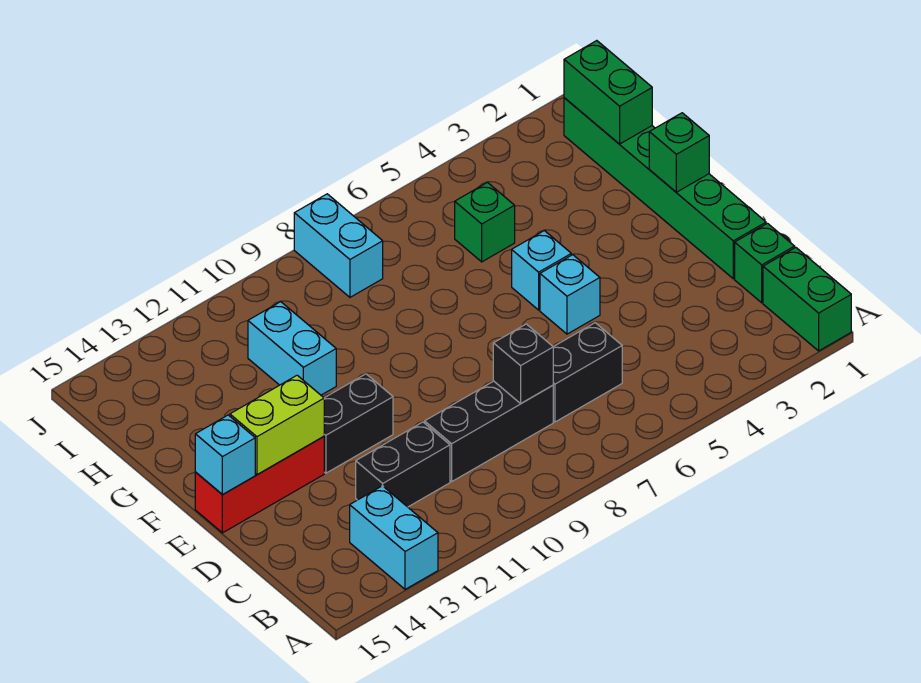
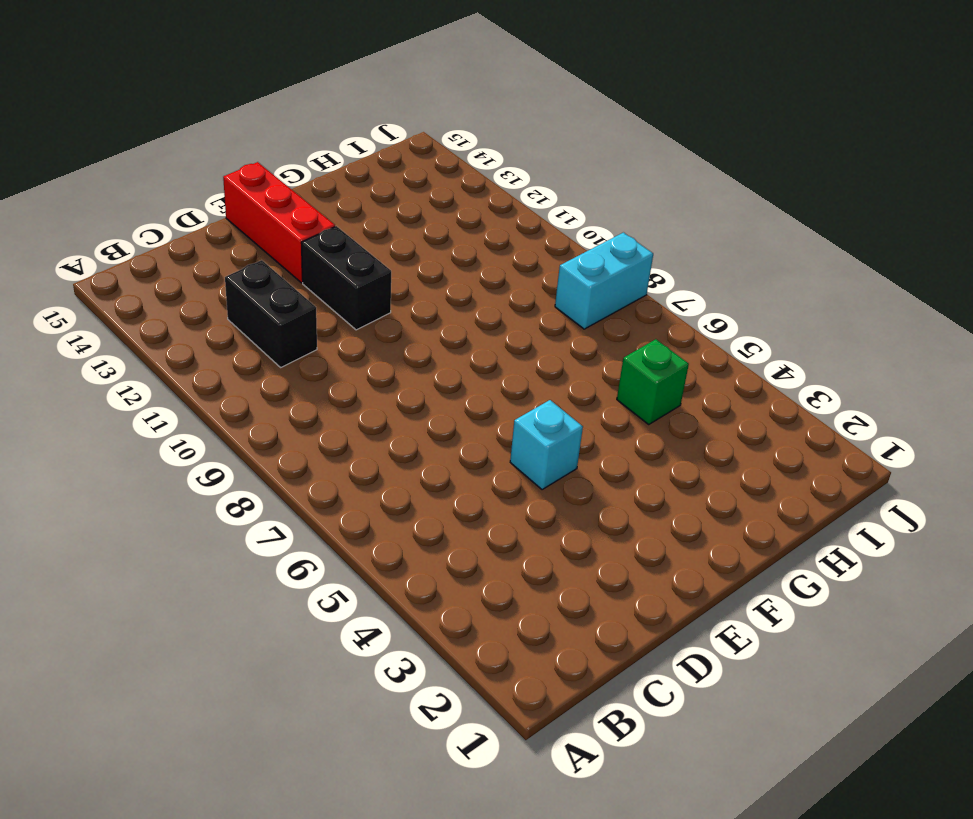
none -> green 1x2 brick [763,248,851,351]
none -> cyan 1x2 brick [350,486,438,589]
none -> green 1x1 brick [735,223,795,303]

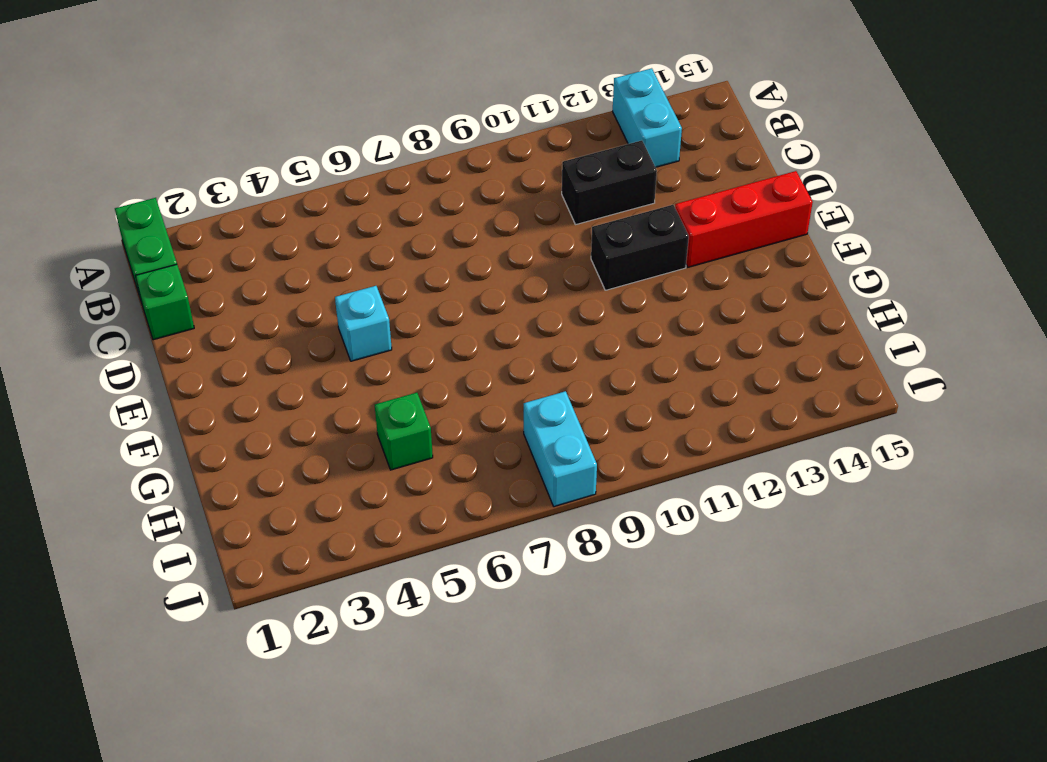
none -> black 1x2 brick [553,323,622,422]
none -> black 1x3 brick [425,381,553,481]
none -> green 1x6 brick [564,98,766,279]

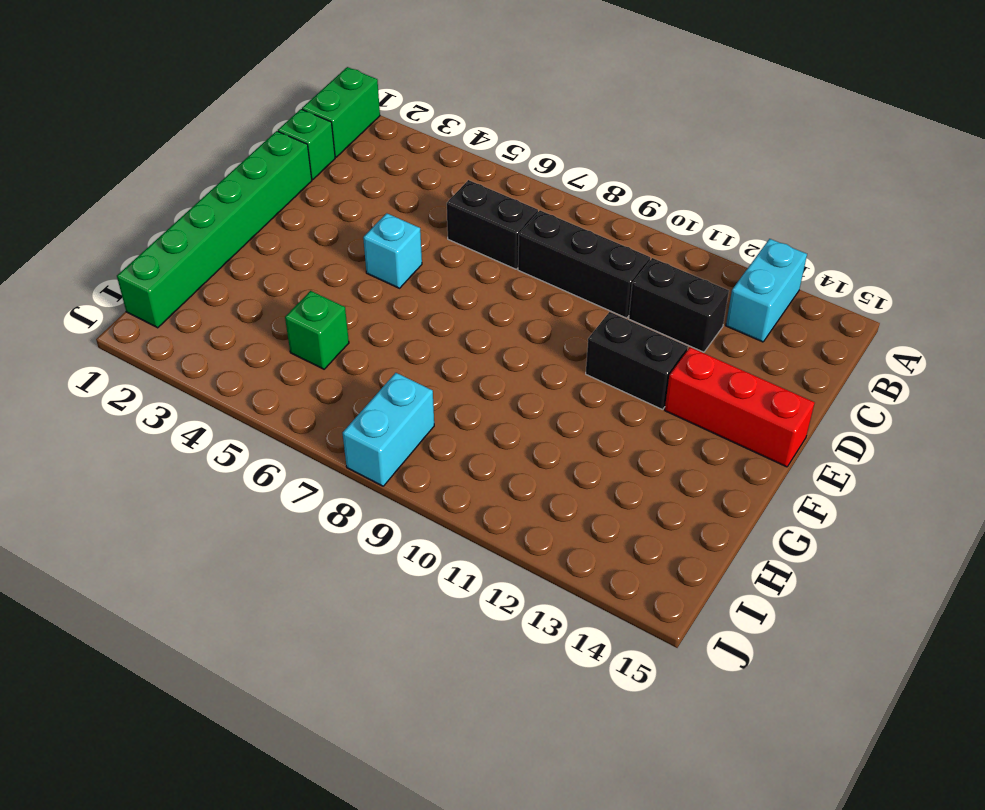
none -> cyan 1x1 brick [512,231,571,310]
none -> cyan 1x2 brick [248,302,336,395]
none -> black 1x1 brick [493,324,553,403]

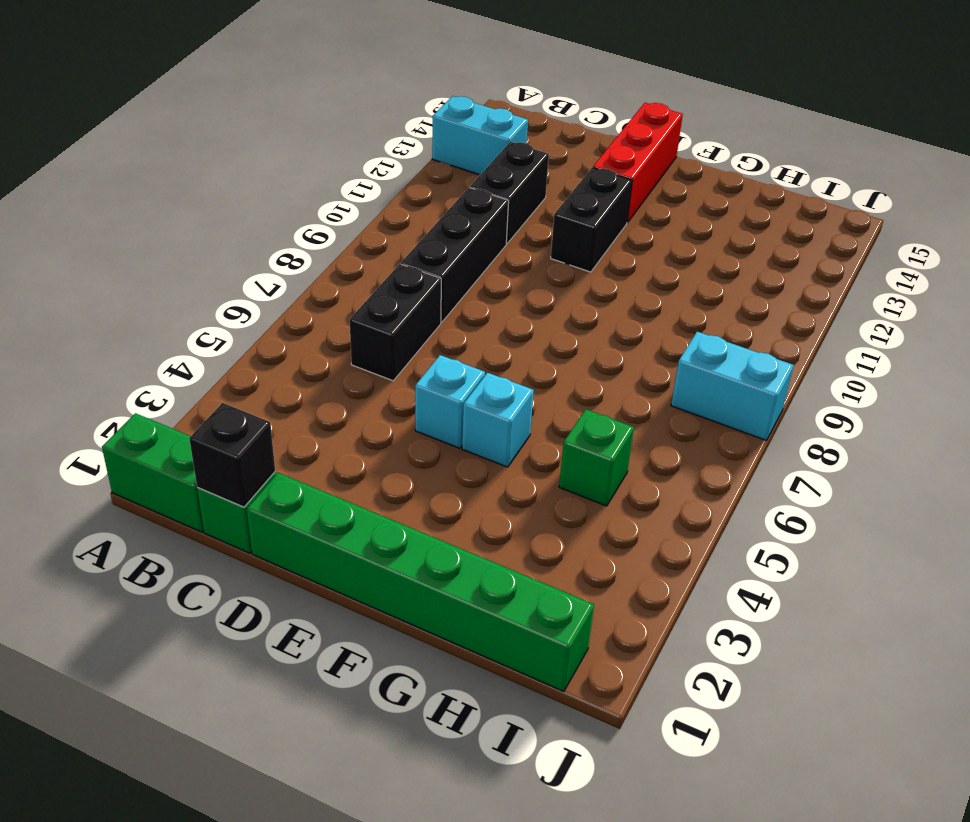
black 1x1 brick [189,403,275,507] -> black 1x1 brick moved to [493,324,553,403]
none -> cyan 1x2 brick [248,302,336,395]
none -> lime 1x2 brick [230,375,324,475]
none -> cyan 1x1 brick [195,415,255,494]

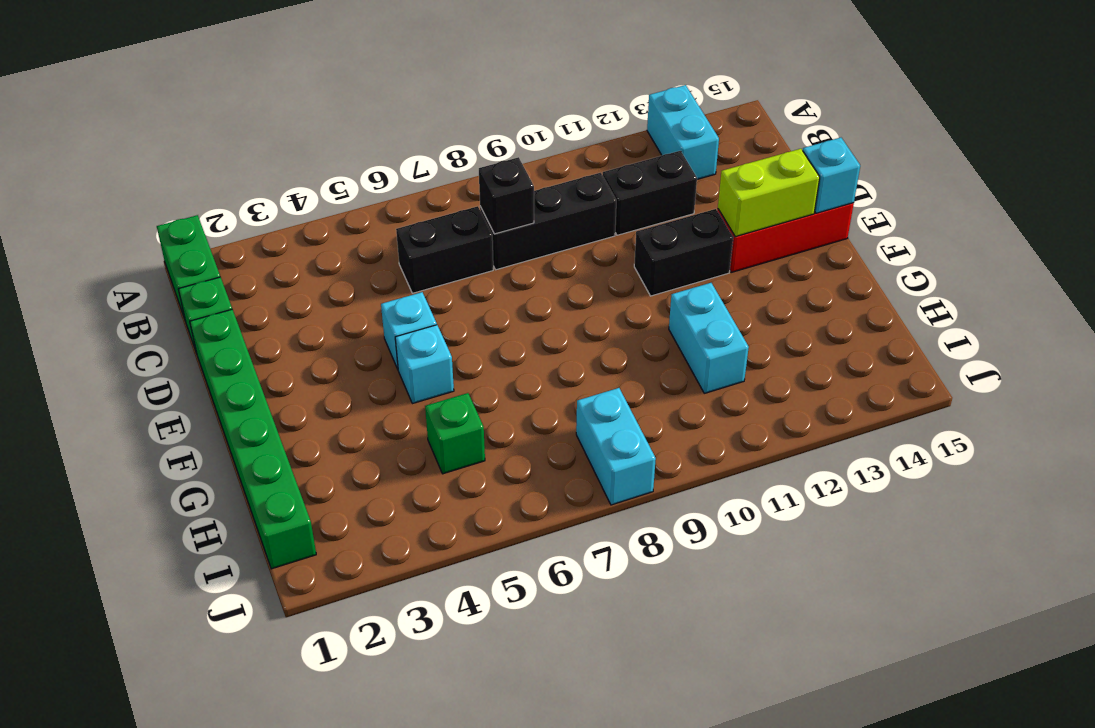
none -> green 1x1 brick [649,113,709,192]
none -> green 1x2 brick [564,41,652,144]

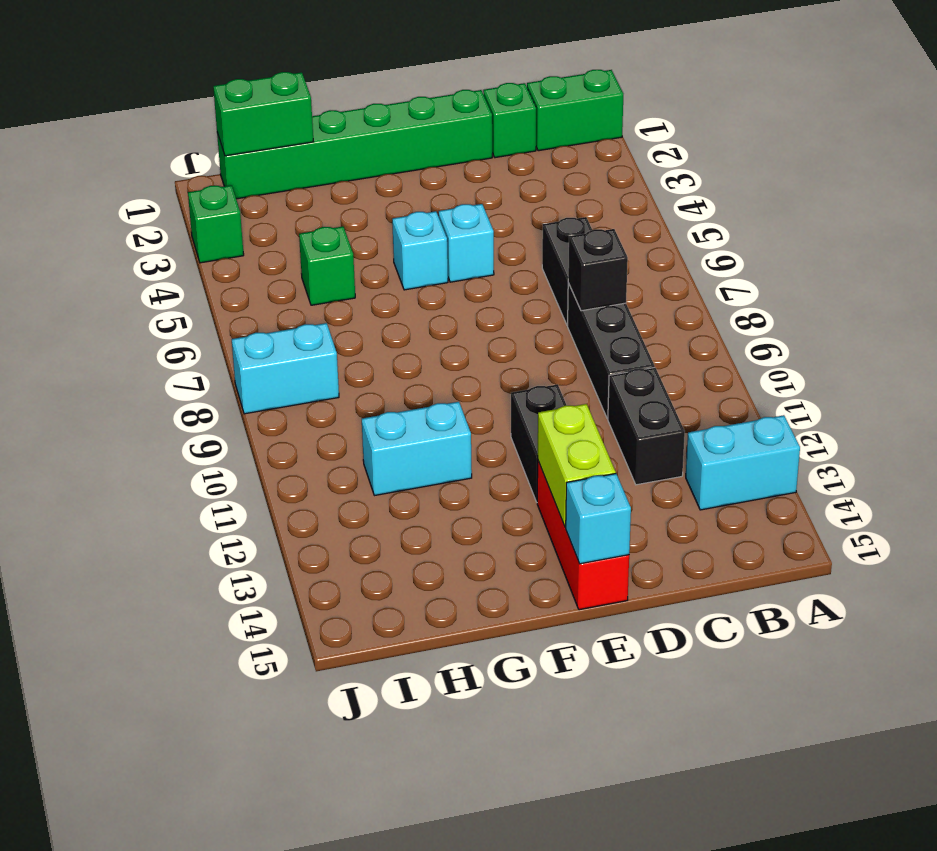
green 1x1 brick [188,185,244,263] -> green 1x1 brick moved to [649,113,709,192]

